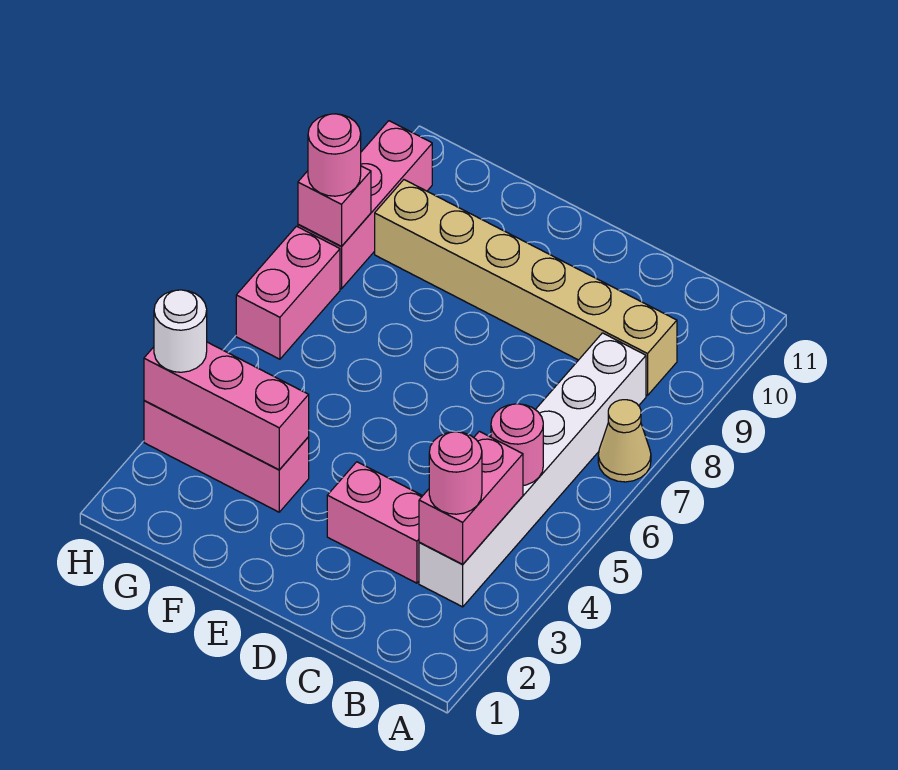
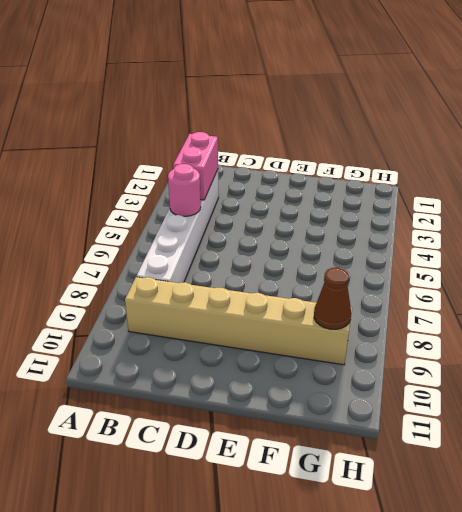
brown 1x1 cone [314,268,351,329] -> none
none -> tan 1x1 cone [598,400,651,482]
none -> pink 1x2 brick [327,462,422,583]
none -> pink 1x3 brick [144,400,309,512]

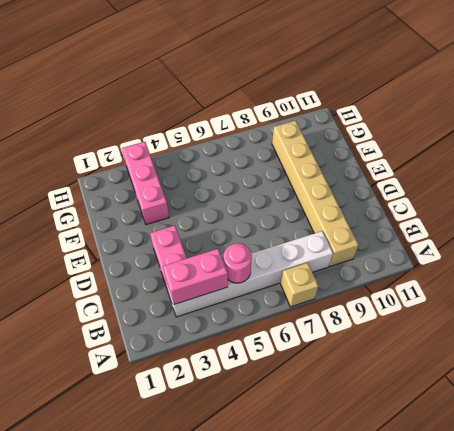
tan 1x1 brick [281,263,318,307] -> tan 1x1 cone [598,400,651,482]
none -> pink 1x2 brick [236,226,340,359]
none -> pink 1x3 brick [298,121,432,289]
none -> pink 1x3 brick [144,342,309,470]

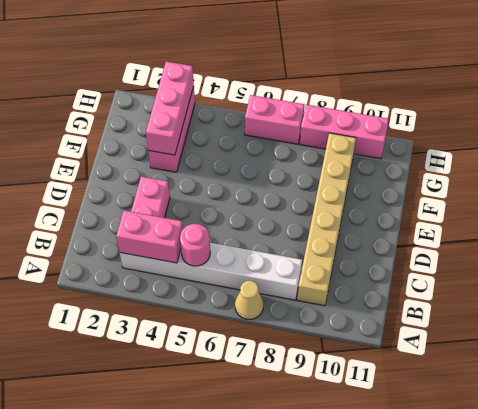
none -> pink 1x1 brick [298,166,371,247]
none -> pink 1x1 round brick [429,432,482,514]
none -> white 1x1 round brick [154,290,207,372]

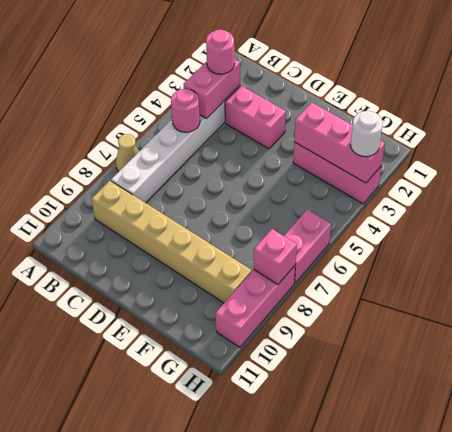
none -> pink 1x1 round brick [308,114,361,196]

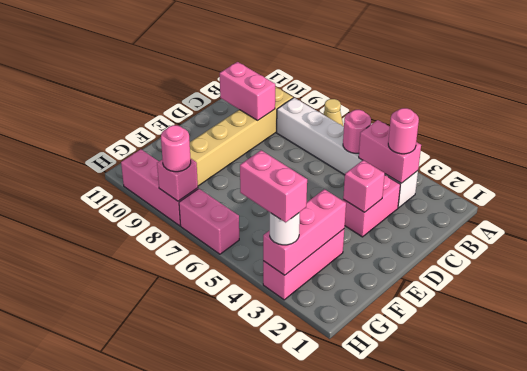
pink 1x2 brick [220,62,275,120] -> none
pink 1x1 brick [343,160,385,212] -> none
pink 1x2 brick [240,150,307,222] -> none

